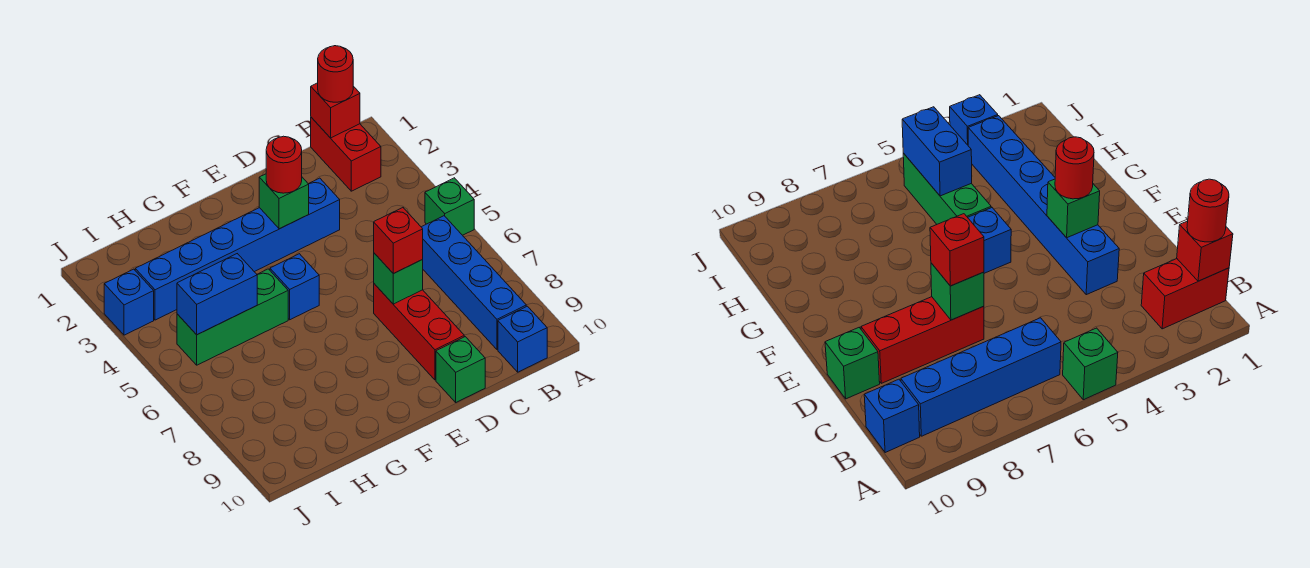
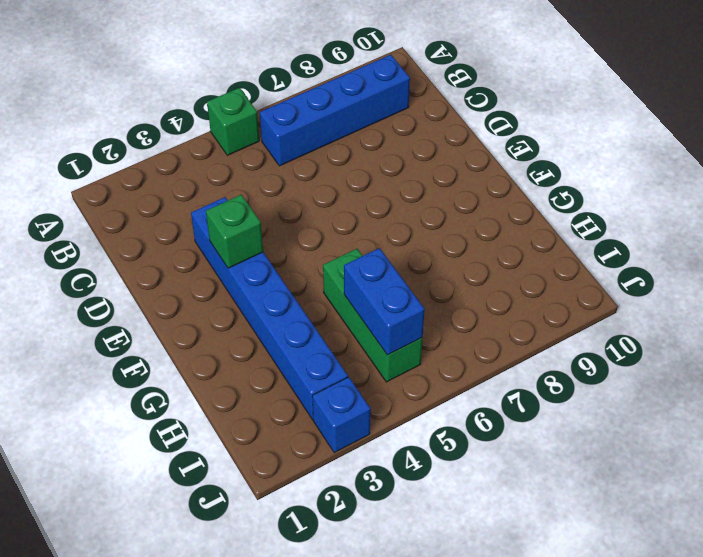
none -> red 1x2 brick [311,117,381,191]
none -> blue 1x1 brick [498,306,547,372]
none -> red 1x3 brick [374,284,464,380]

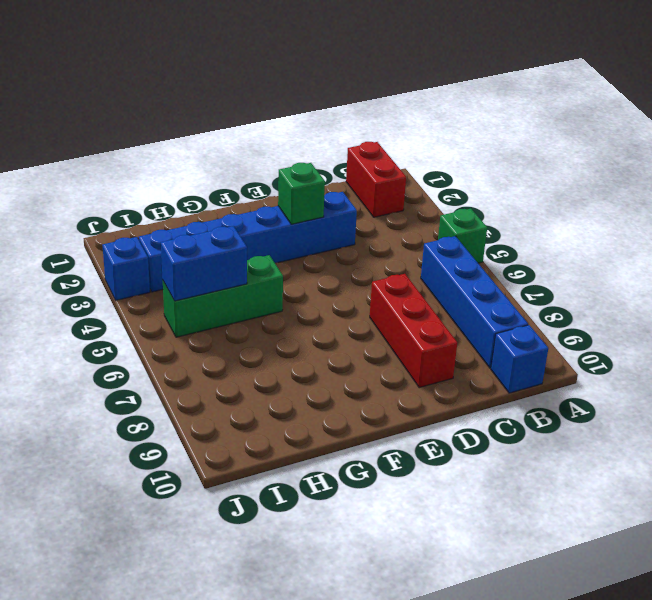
none -> green 1x1 brick [436,337,485,402]
none -> blue 1x1 brick [270,254,319,320]
none -> red 1x1 brick [311,83,360,138]

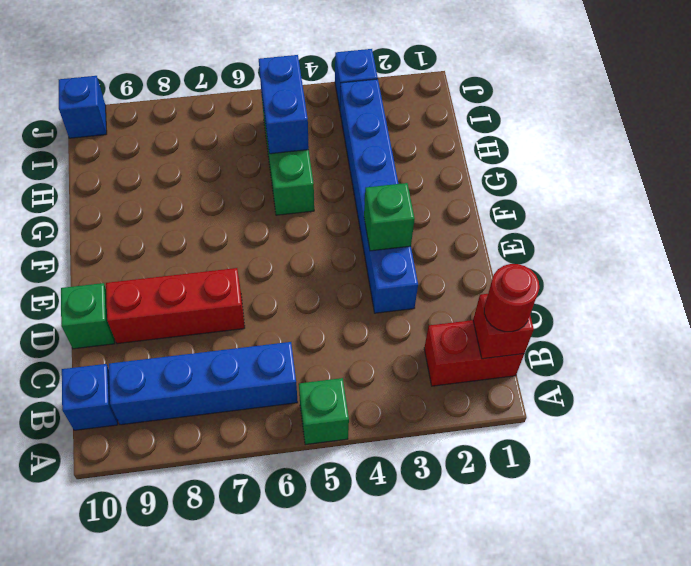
blue 1x1 brick [59,76,107,138] -> blue 1x1 brick moved to [270,254,319,320]
none -> green 1x1 brick [374,253,423,304]
none -> red 1x1 brick [374,208,423,274]
none -> red 1x1 round brick [266,136,302,193]

